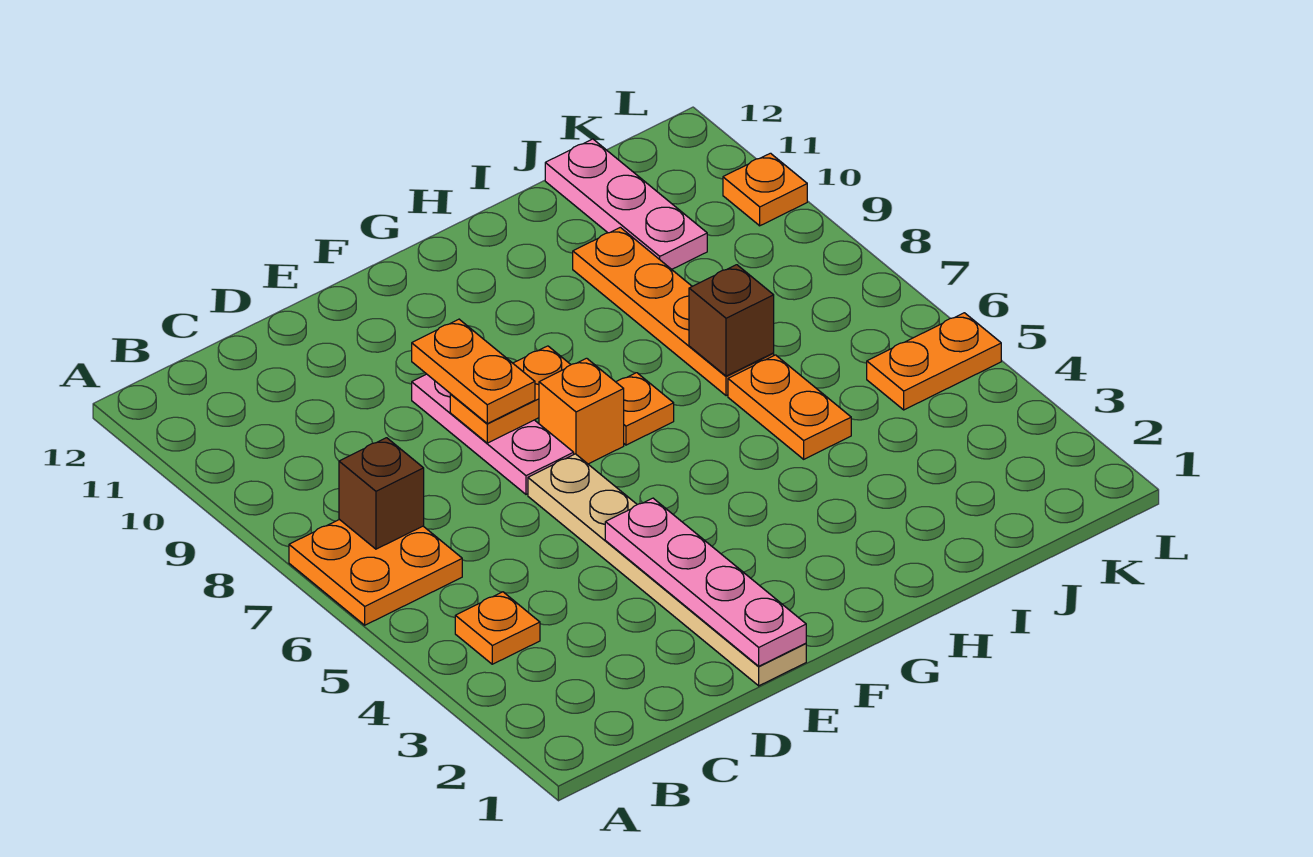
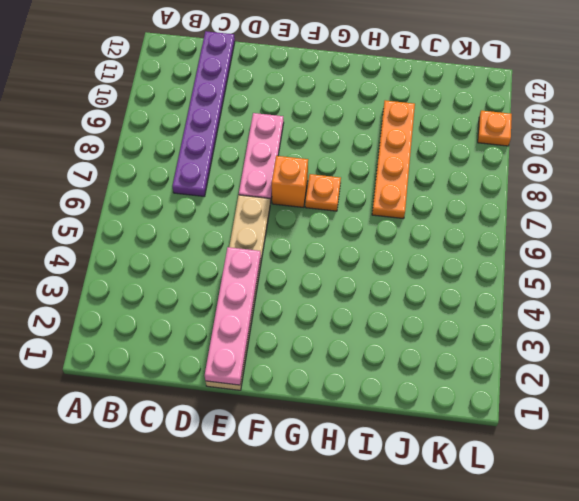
purple 1x6 plate [172,31,235,197] -> none
none -> orange 2x2 plate [289,519,462,625]
none -> orange 1x1 plate [455,592,540,664]
none -> orange 1x2 plate [728,355,851,459]

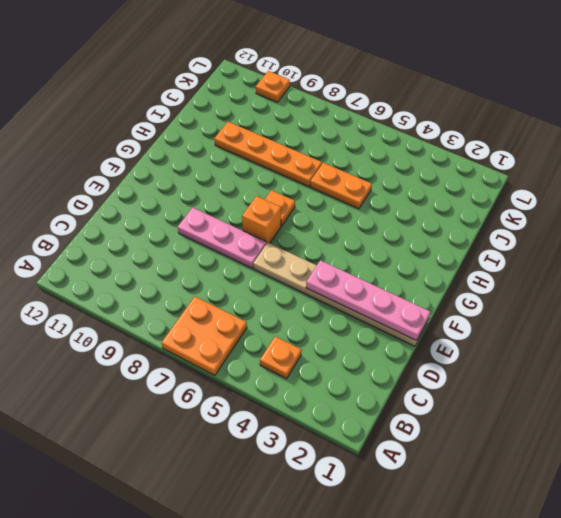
none -> pink 1x3 plate [545,139,707,269]
none -> orange 1x2 plate [867,313,1001,410]
none -> brown 1x1 brick [339,438,424,549]

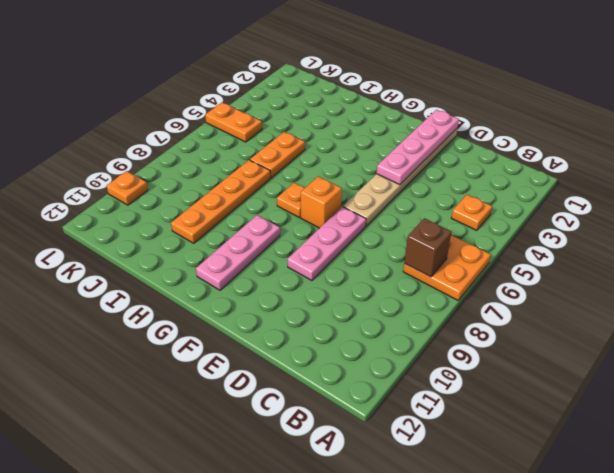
pink 1x3 plate [196,215,280,290] -> pink 1x3 plate moved to [545,139,707,269]
none -> orange 1x2 plate [450,346,571,443]
none -> brown 1x1 brick [689,265,774,376]
none -> orange 1x2 plate [412,319,535,424]

